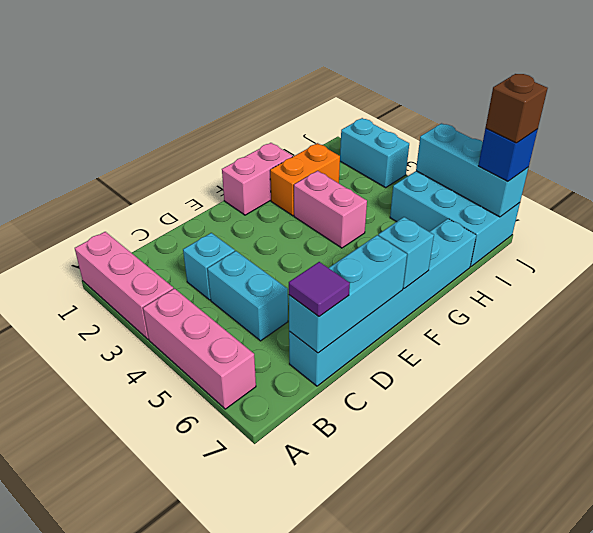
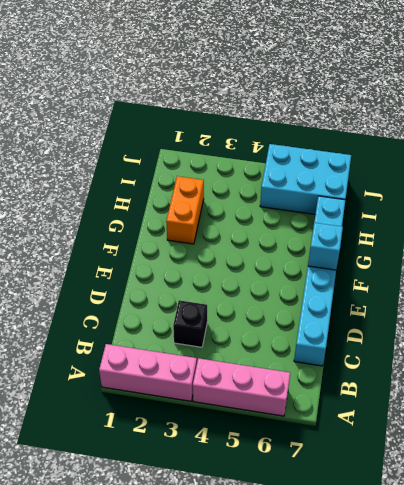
black 1x1 brick [173,300,207,347] -> cyan 1x1 brick [183,233,235,300]
none -> cyan 1x2 brick [207,251,288,341]
none -> pink 1x2 brick [222,143,293,215]
none -> pink 1x2 brick [294,171,367,248]

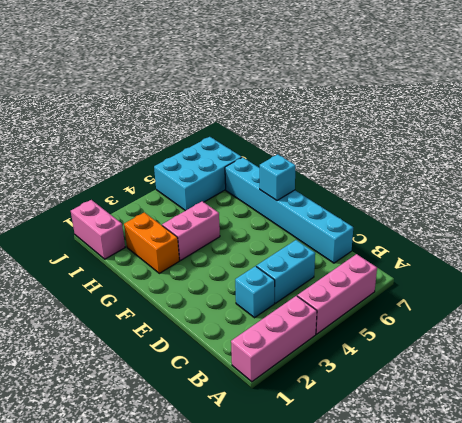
pink 1x2 brick [71,200,125,259] -> pink 1x2 brick moved to [222,143,293,215]
none -> cyan 1x2 brick [340,118,409,187]
none -> cyan 1x3 brick [289,235,407,353]
none -> cyan 1x3 brick [416,123,529,217]

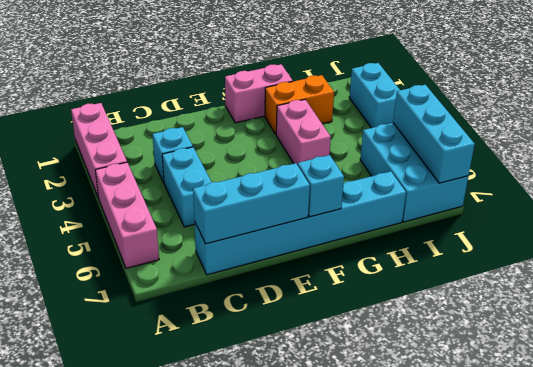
none -> purple 1x1 tile [289,262,350,317]
none -> blue 1x1 brick [478,129,538,182]
none -> brown 1x1 brick [486,74,548,143]

